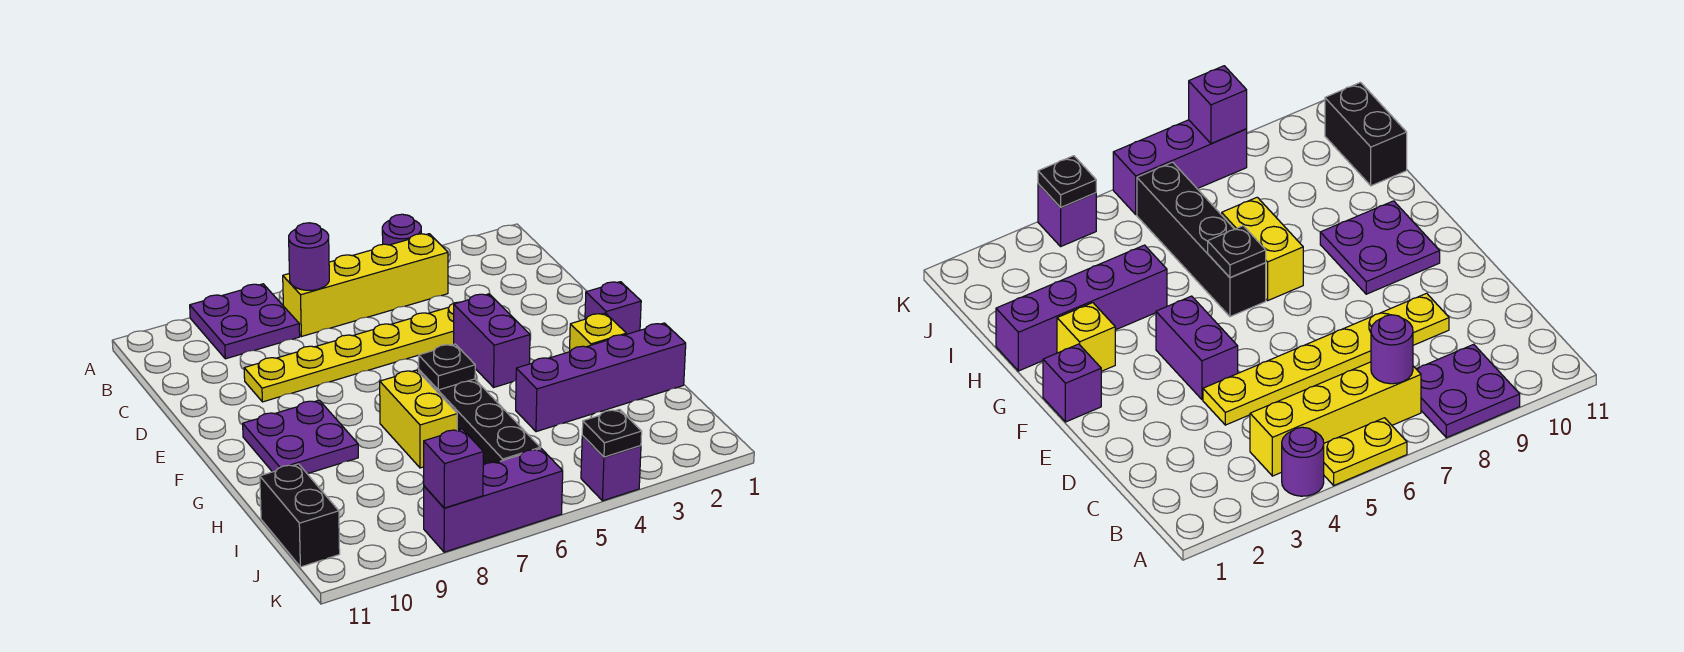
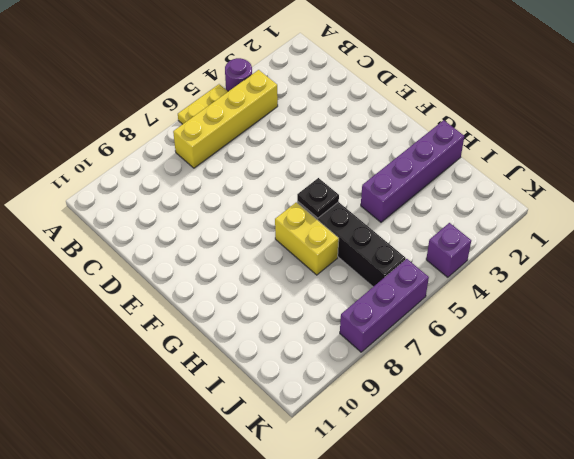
none -> purple 2x2 plate [190,284,300,359]
none -> yellow 1x6 plate [244,302,459,402]
none -> purple 1x2 brick [454,294,530,387]

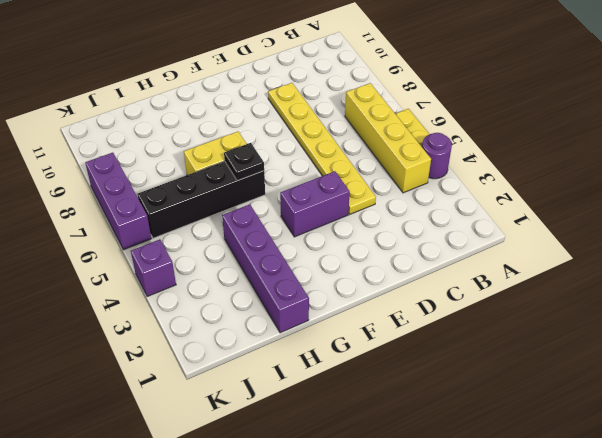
none -> purple 2x2 plate [190,284,300,359]
none -> purple 1x1 brick [585,282,641,334]
none -> purple 2x2 plate [243,400,358,474]

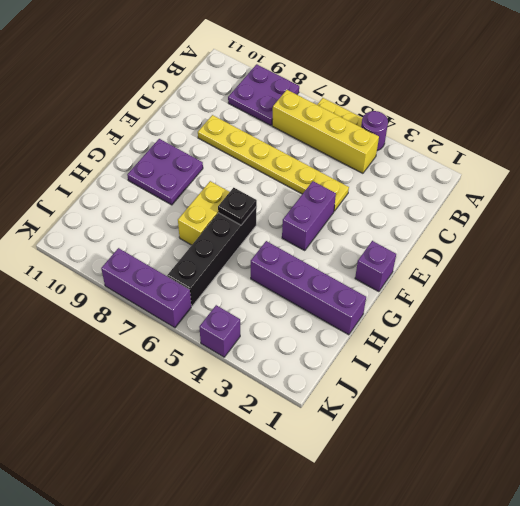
none -> yellow 1x1 brick [570,313,626,352]
none -> black 1x2 brick [260,464,340,567]
none -> purple 1x1 round brick [289,223,329,290]

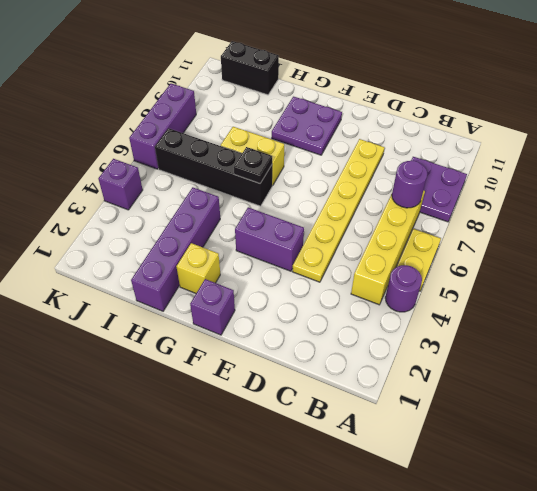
none -> black 1x1 plate [582,409,642,457]
none -> purple 1x1 brick [424,429,483,508]

